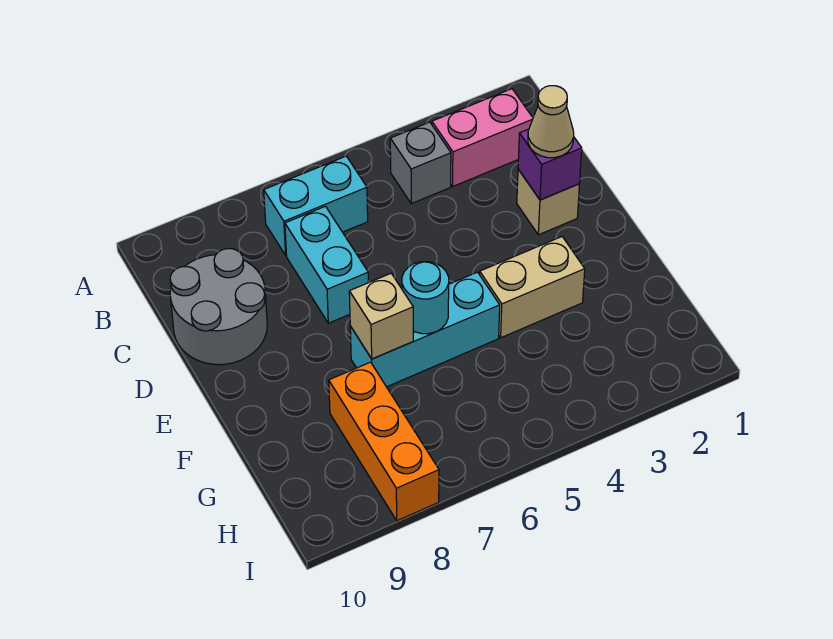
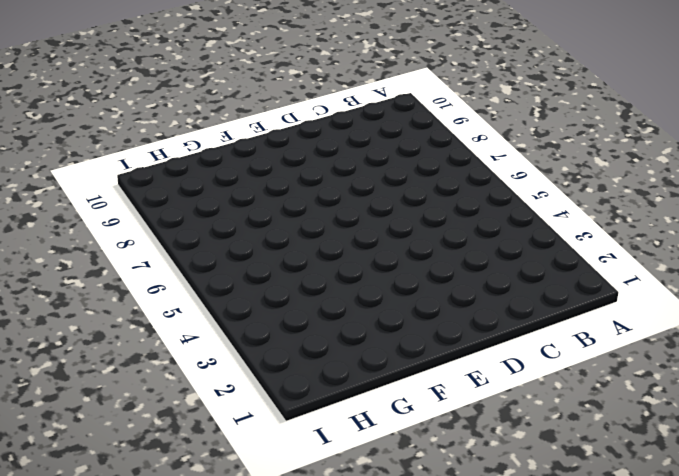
none -> pink 1x2 brick [432,89,533,187]
none -> grey 1x1 brick [390,122,451,204]
none -> cyan 1x2 brick [264,156,368,255]

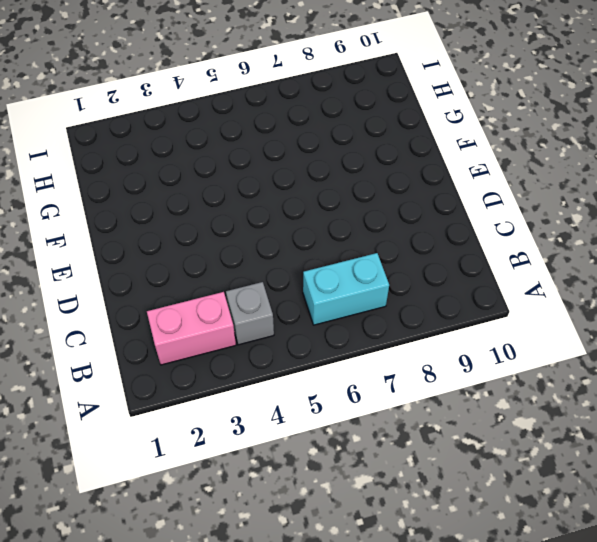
none -> cyan 1x2 brick [285,206,368,323]
none -> grey 2x2 round brick [170,249,267,365]
none -> tan 1x1 brick [517,169,580,235]

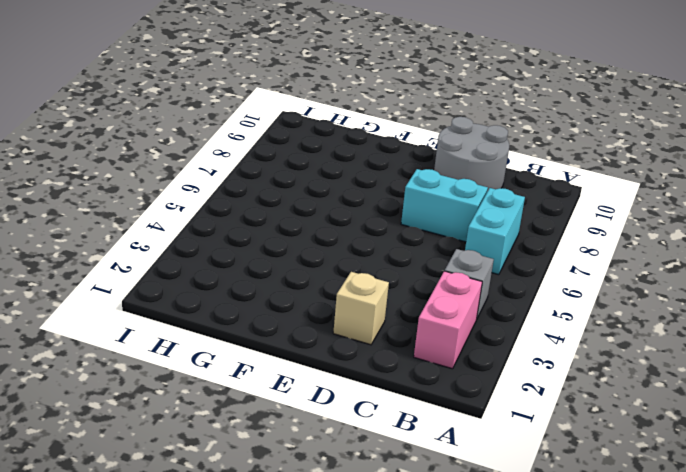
none -> tan 1x2 brick [480,237,585,338]
none -> cyan 1x3 brick [350,272,500,387]
none -> orange 1x3 brick [329,362,439,521]

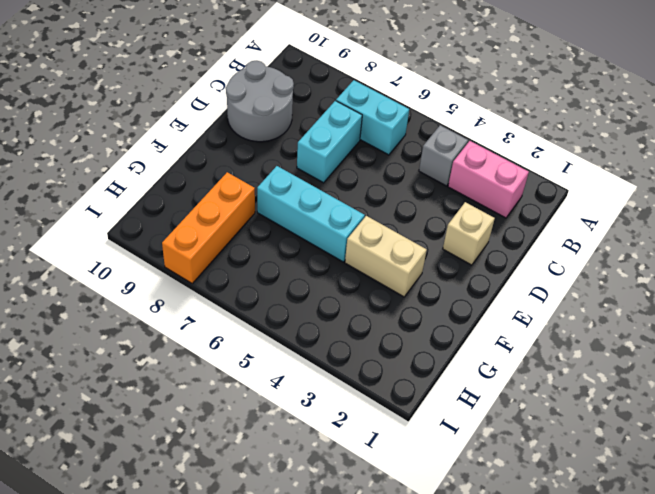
none -> purple 1x1 brick [518,129,582,200]
none -> cyan 1x1 round brick [402,262,449,334]
none -> tan 1x1 brick [349,274,413,359]

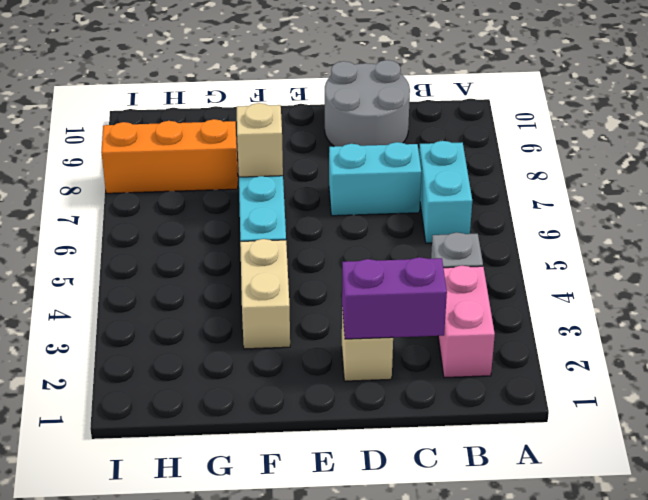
purple 1x2 brick [342,257,447,339] -> purple 1x1 brick [518,129,582,200]
none -> cyan 1x1 round brick [402,262,449,334]
none -> tan 1x1 cone [528,86,574,158]

